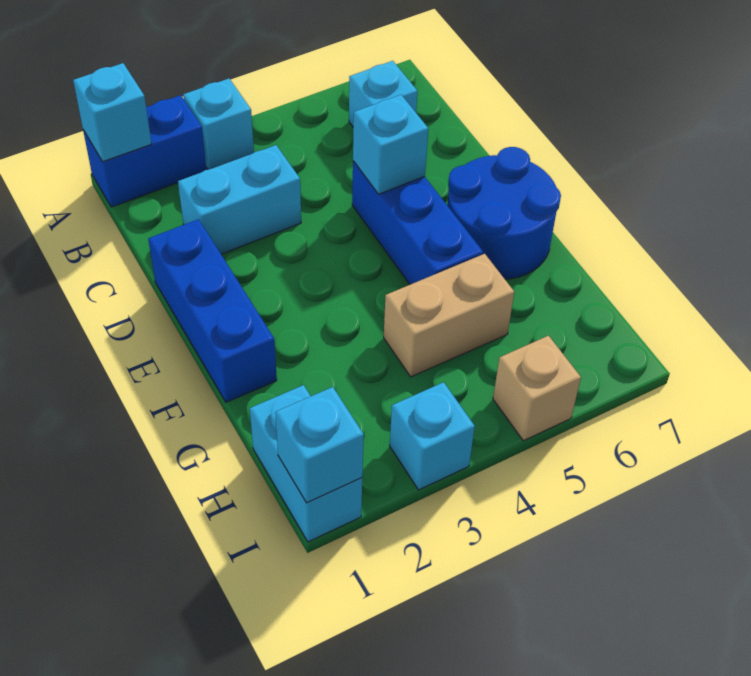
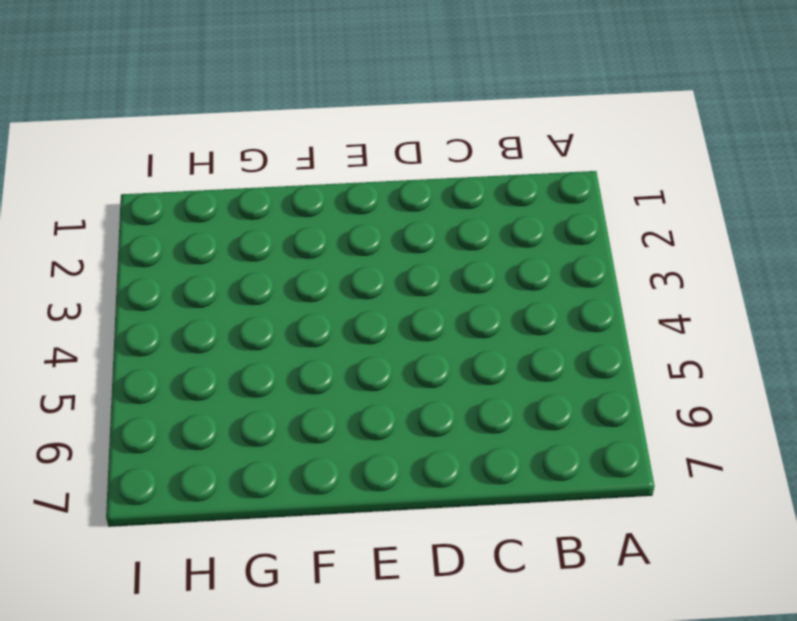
none -> blue 1x2 brick [83,95,207,207]
none -> cyan 1x1 brick [183,79,254,169]
none -> cyan 1x1 brick [349,61,418,126]

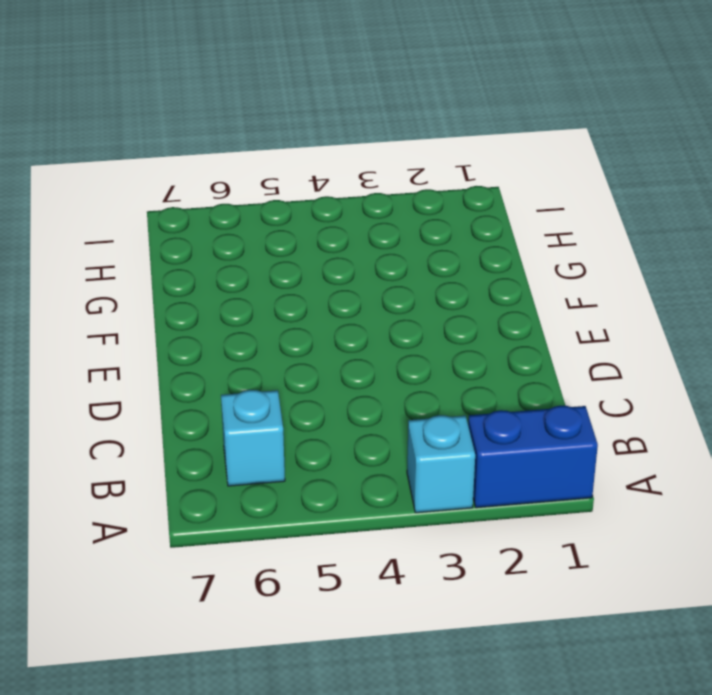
none -> cyan 1x2 brick [178,145,301,254]
none -> blue 1x3 brick [148,219,277,402]
none -> blue 1x3 brick [352,161,483,284]

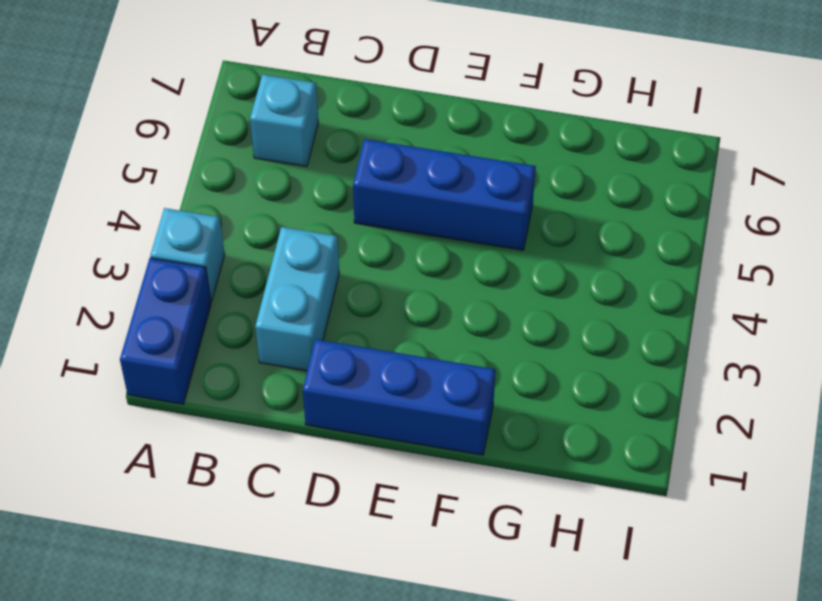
none -> blue 2x2 round brick [447,147,561,279]
none -> tan 1x2 brick [384,254,514,377]
none -> cyan 1x2 brick [250,385,362,542]

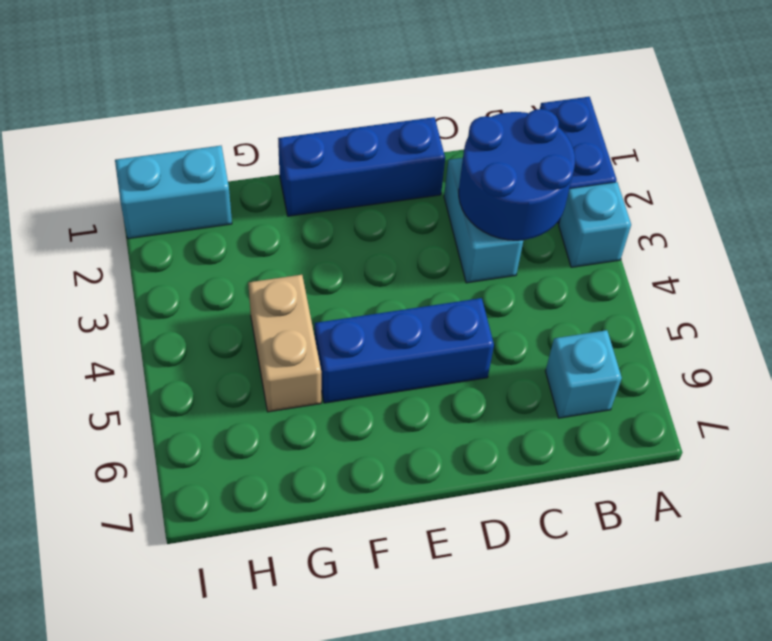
blue 2x2 round brick [459,109,575,240] -> blue 2x2 round brick moved to [447,147,561,279]
none -> cyan 1x1 brick [390,382,475,490]
none -> tan 1x1 brick [493,336,581,441]
none -> cyan 1x1 brick [73,63,152,162]

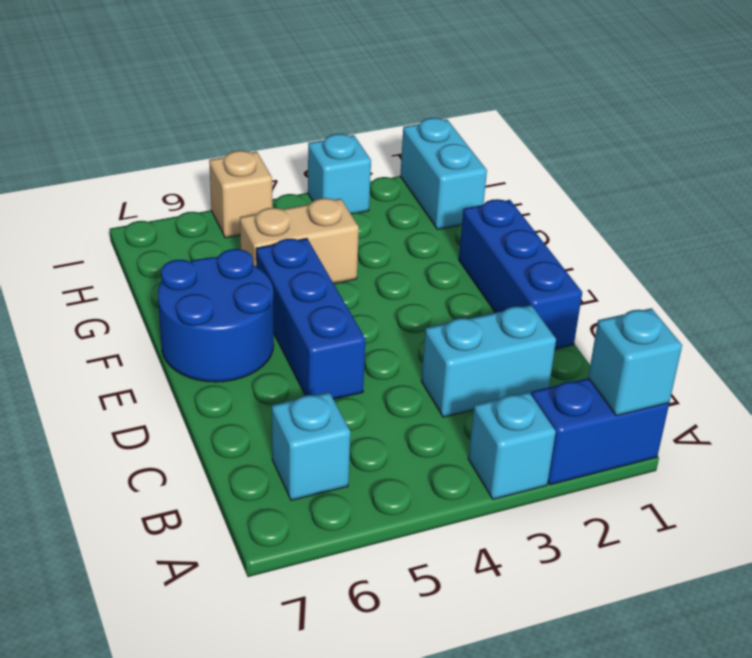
none -> cyan 1x1 brick [353,95,428,194]
none -> cyan 1x1 brick [275,387,364,503]

